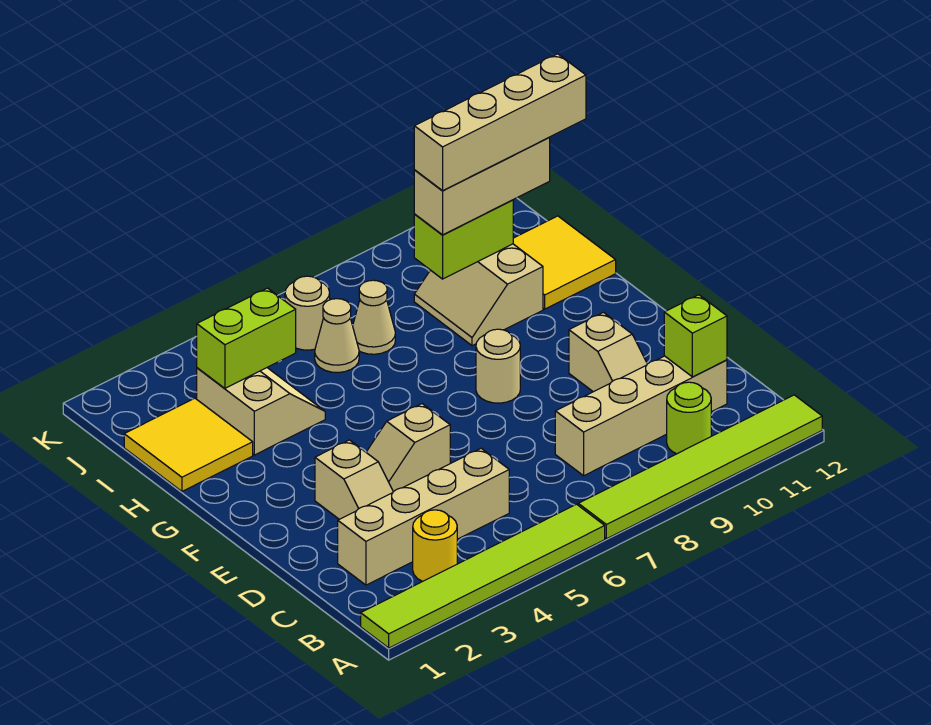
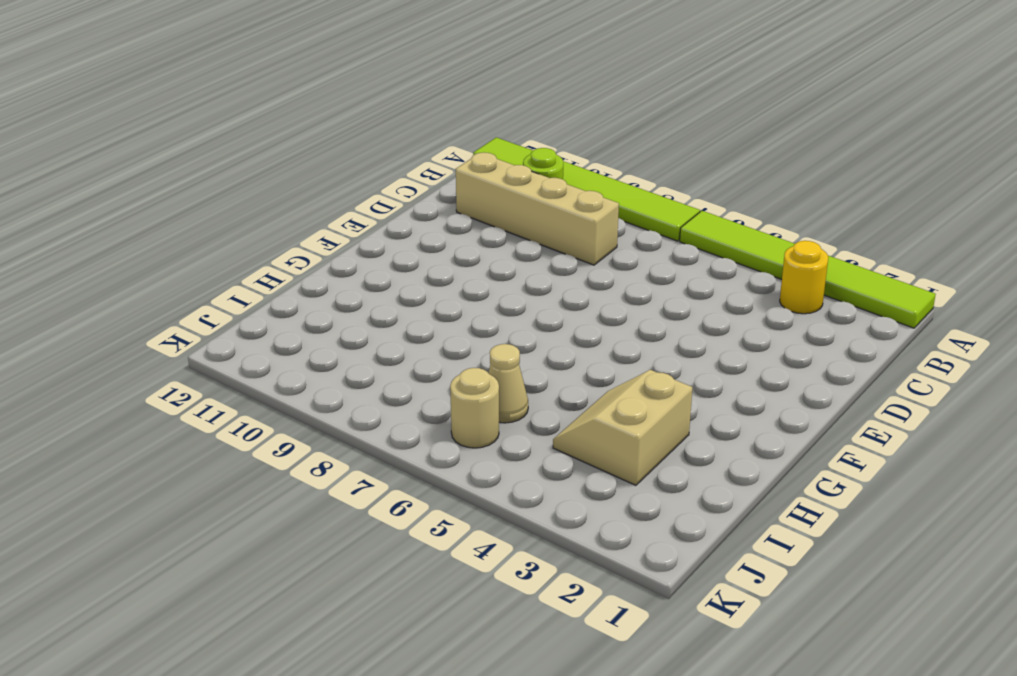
none -> tan 1x4 brick [338,448,509,585]
none -> tan 1x2 slope [315,440,393,519]
none -> tan 1x2 slope [569,312,647,392]

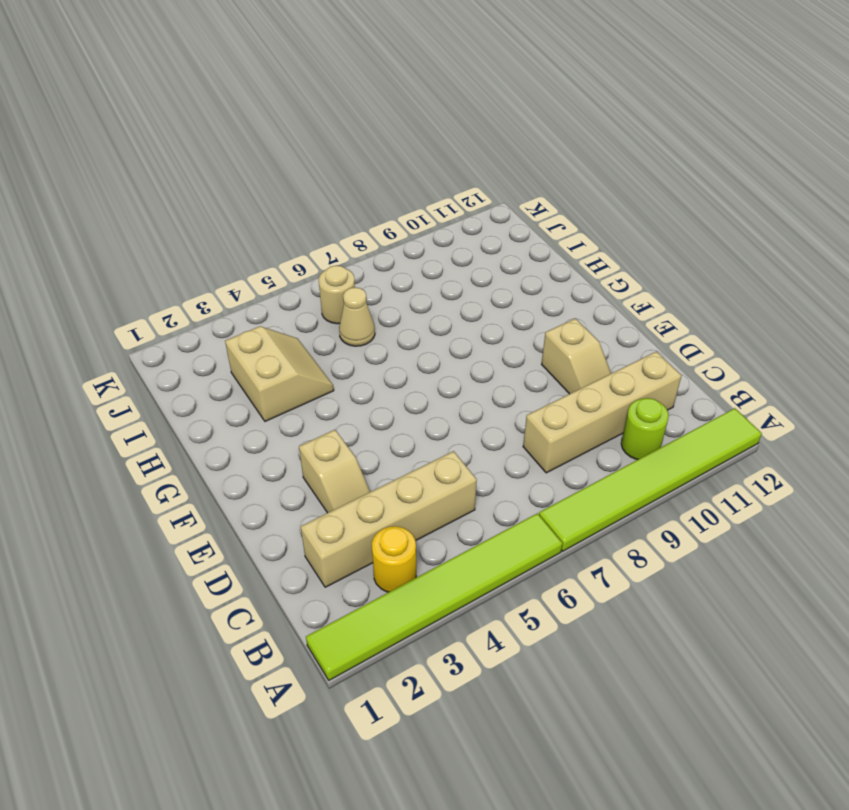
none -> tan 1x2 slope [366,404,450,492]
none -> tan 1x1 round brick [476,329,520,403]
none -> yellow 2x2 tile [124,398,253,491]

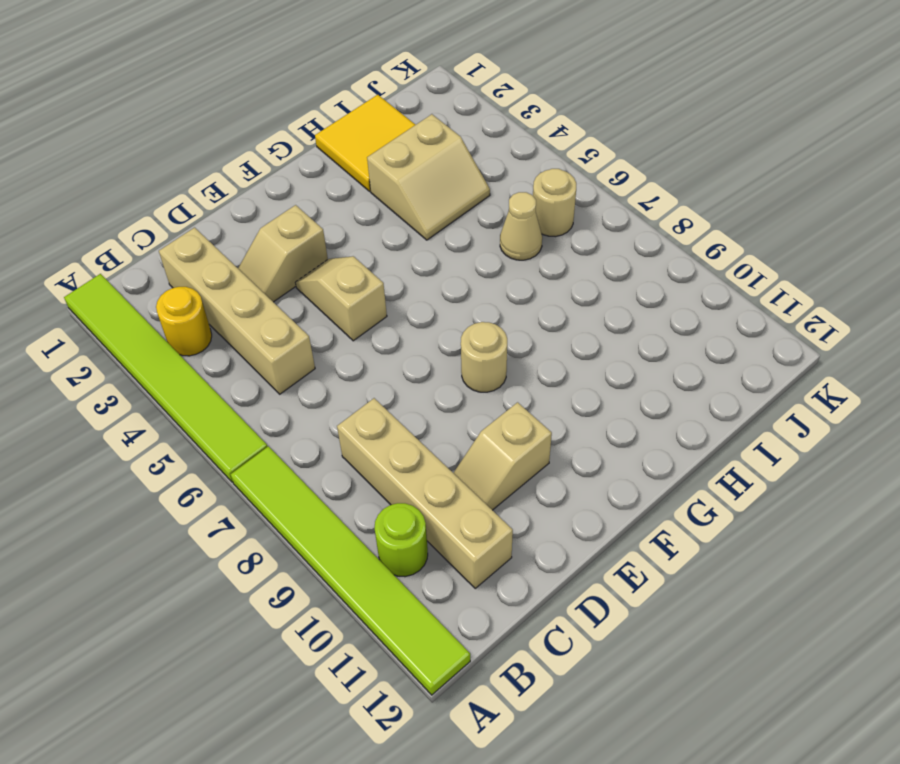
none -> tan 2x2 slope [414,244,543,346]
none -> yellow 2x2 tile [513,216,616,309]
none -> tan 1x1 cone [353,280,395,354]

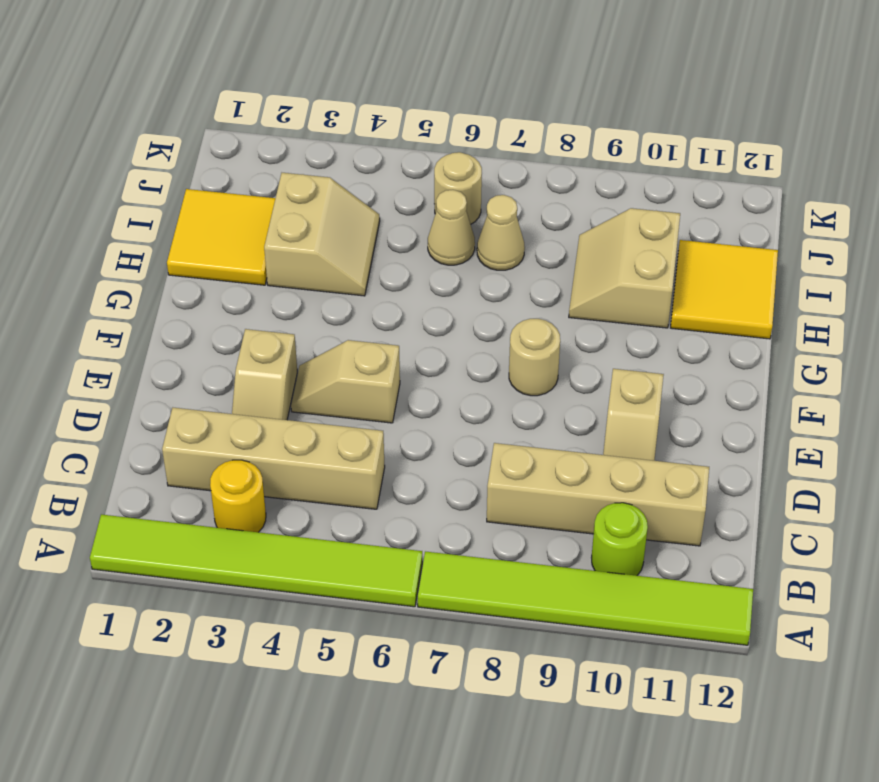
none -> lime 1x1 brick [664,295,727,377]
none -> lime 1x2 brick [197,288,296,388]
none -> lime 1x2 brick [414,200,513,279]

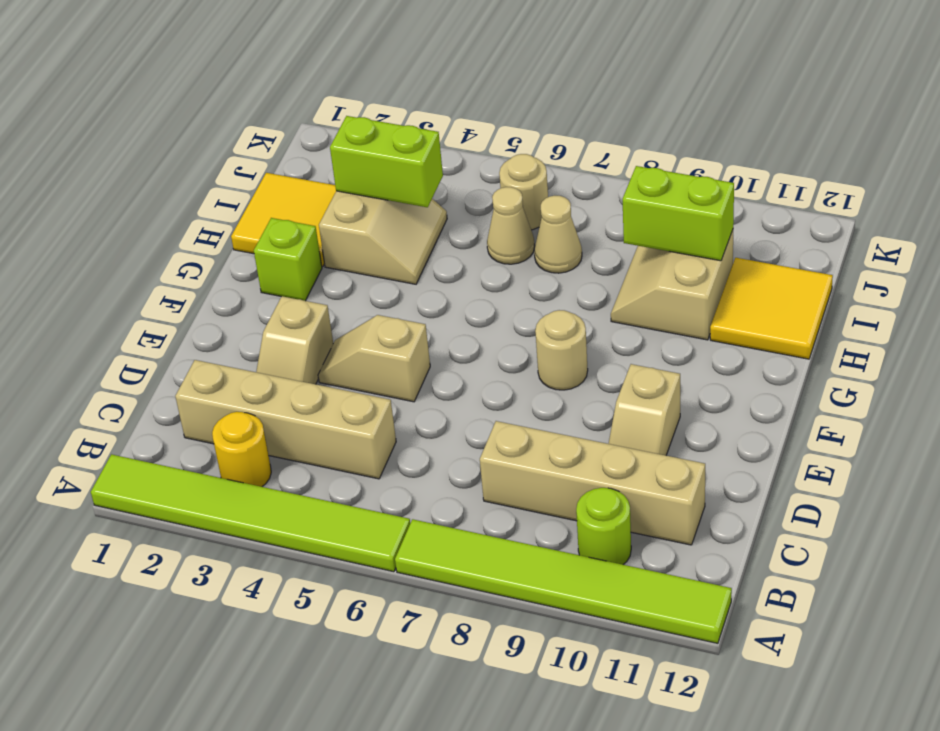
lime 1x1 brick [254,218,322,301] -> lime 1x1 brick moved to [664,295,727,377]
none -> tan 1x3 brick [414,138,550,235]
none -> tan 1x4 brick [414,54,586,191]

